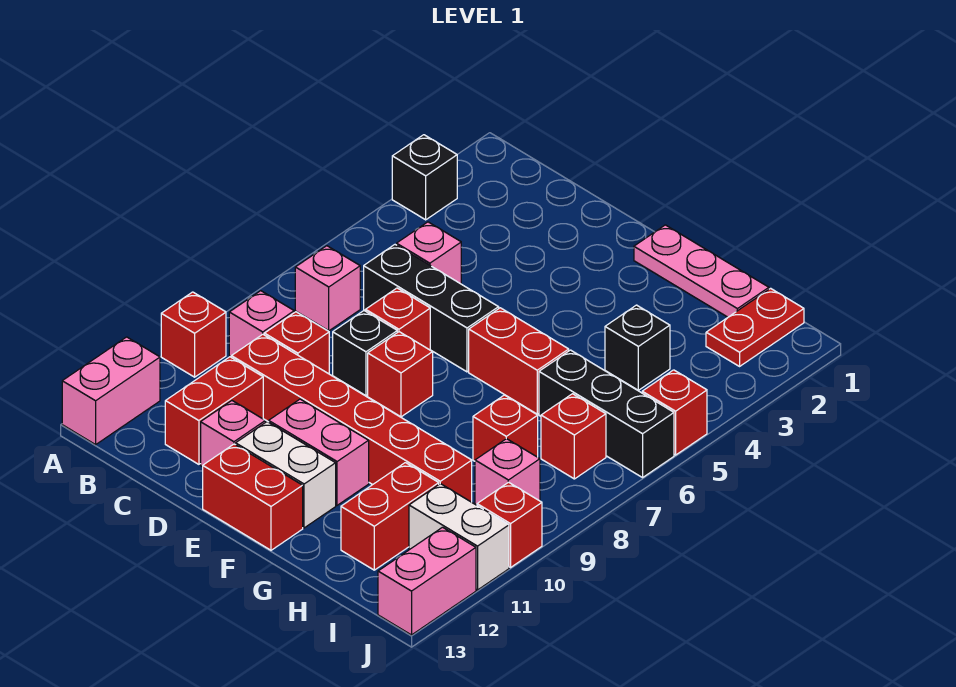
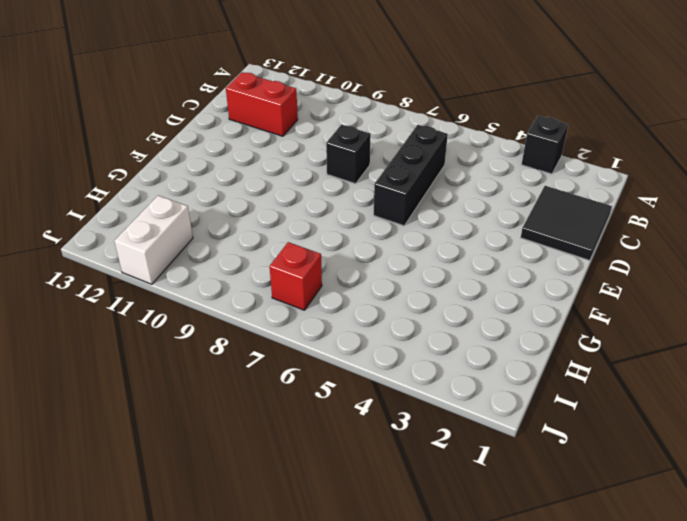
black 2x2 tile [521,186,612,260] -> none
none -> red 1x1 brick [161,292,226,377]
none -> pink 1x2 brick [62,337,160,445]
none -> pink 1x1 brick [295,246,360,331]
none -> pink 1x1 brick [229,291,294,357]

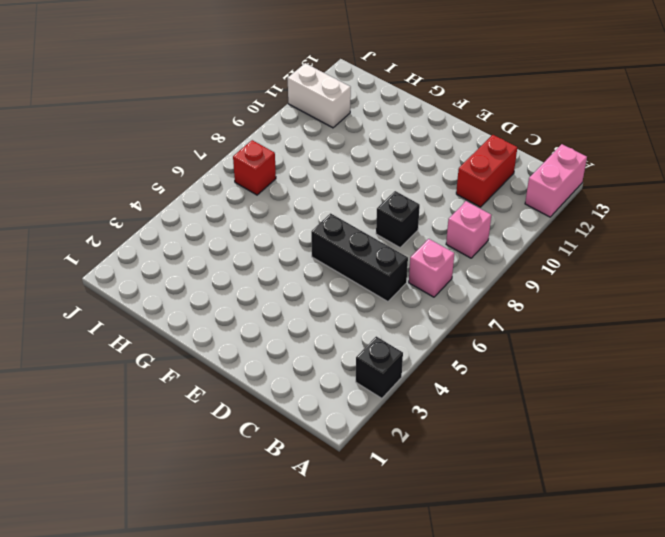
none -> red 1x1 brick [161,292,226,377]
none -> pink 1x1 brick [397,222,461,284]
none -> red 1x1 brick [264,312,329,374]
none -> red 1x6 brick [231,334,472,502]

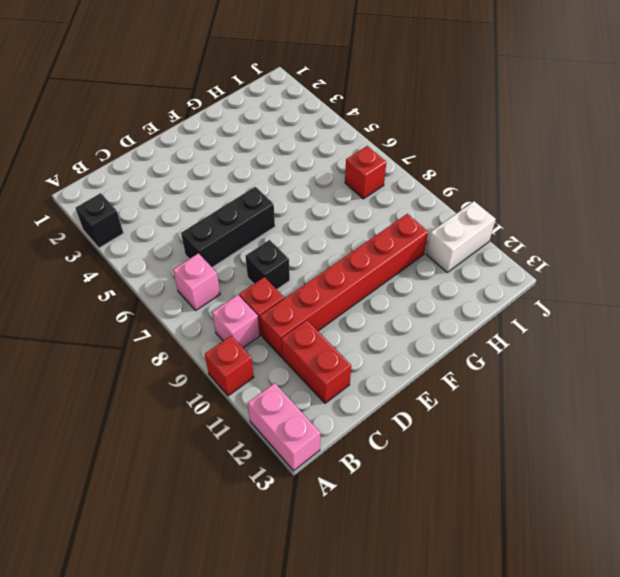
none -> pink 1x1 brick [397,222,461,284]
none -> red 1x1 brick [366,288,430,350]
none -> pink 1x1 brick [201,401,265,467]
none -> red 1x1 brick [368,332,433,417]

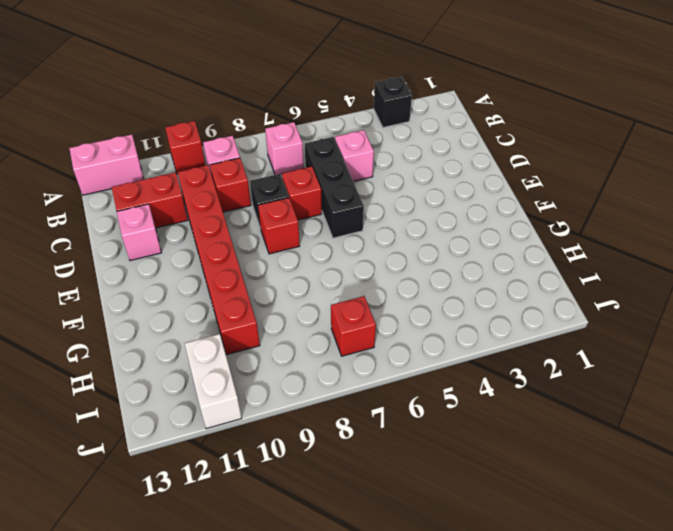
none -> pink 1x2 brick [269,399,369,505]
none -> white 1x2 brick [236,422,336,528]
none -> red 1x2 brick [203,444,303,550]
none -> pink 1x3 plate [634,225,769,317]

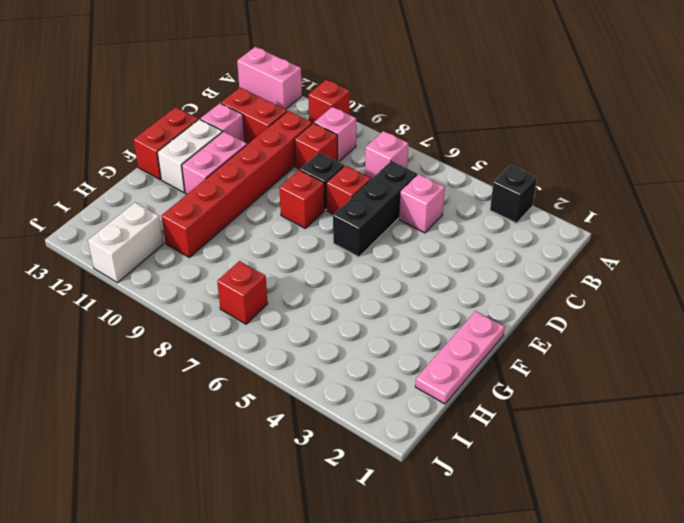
none -> red 1x2 brick [469,308,569,414]
none -> black 1x1 brick [605,305,670,390]
none -> black 1x3 brick [539,350,674,478]
none -> red 1x1 brick [473,395,538,461]

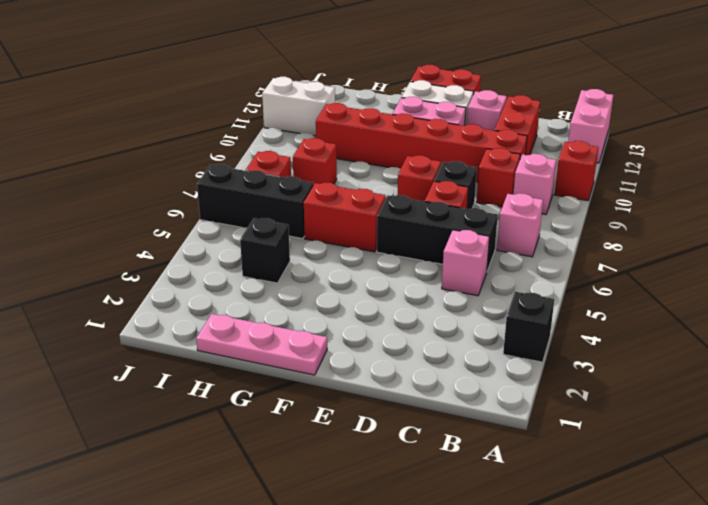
none -> red 1x2 brick [341,463,439,570]
none -> red 1x2 plate [706,288,804,366]
none -> pink 1x1 brick [475,439,540,505]
none -> red 1x1 brick [642,370,707,455]

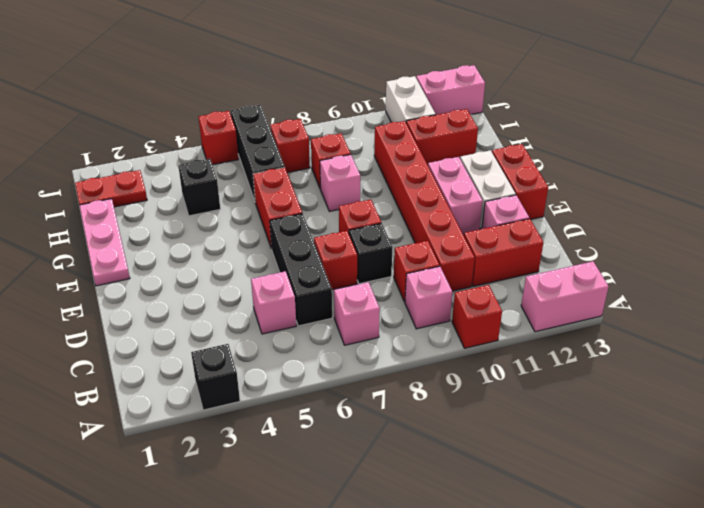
pink 1x1 brick [320,155,360,211] -> pink 1x1 brick moved to [475,439,540,505]
none -> red 1x1 brick [477,482,542,567]

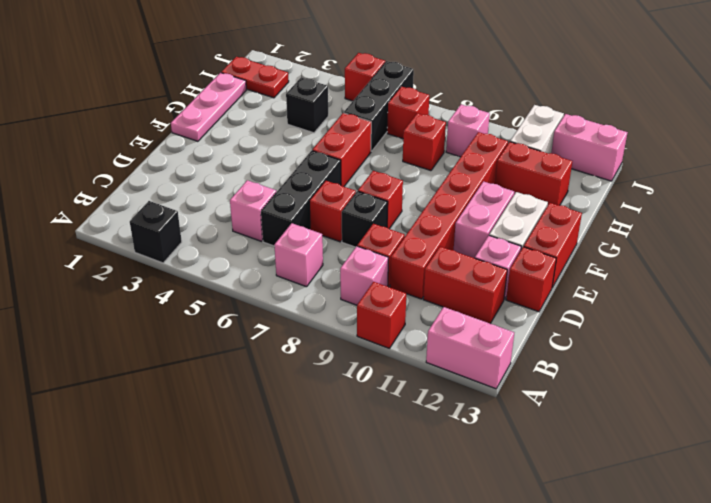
red 1x1 brick [506,247,556,312] -> red 1x1 brick moved to [477,482,542,567]

